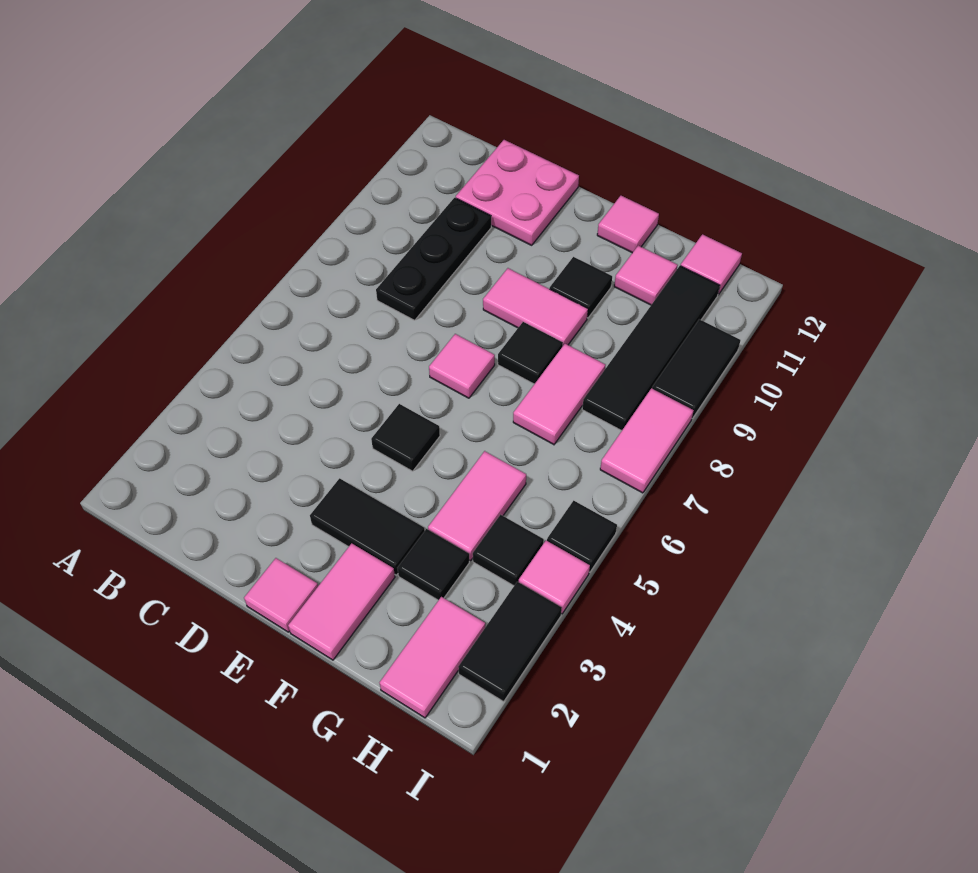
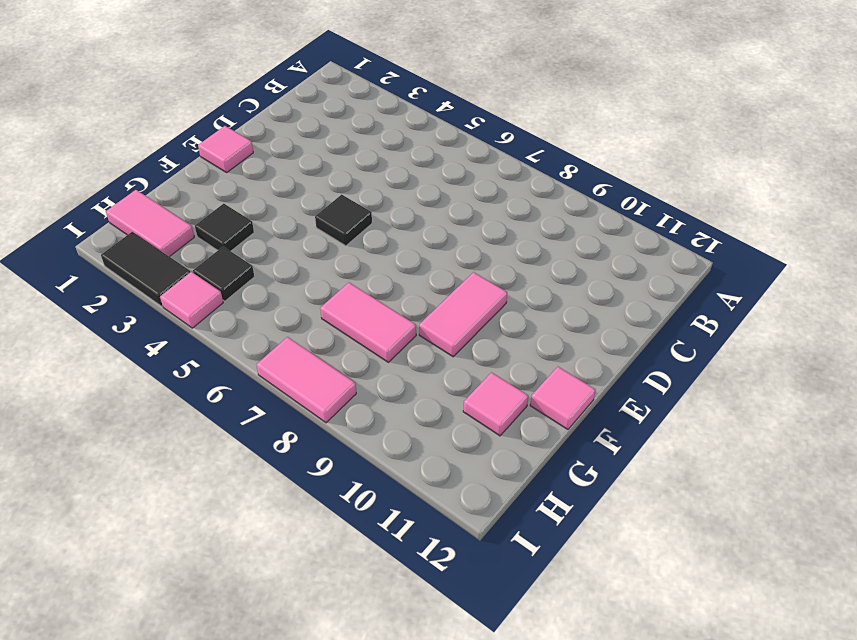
none -> black 1x3 plate [376,198,491,320]
none -> pink 2x2 plate [456,140,579,245]
none -> black 1x2 tile [310,478,425,575]

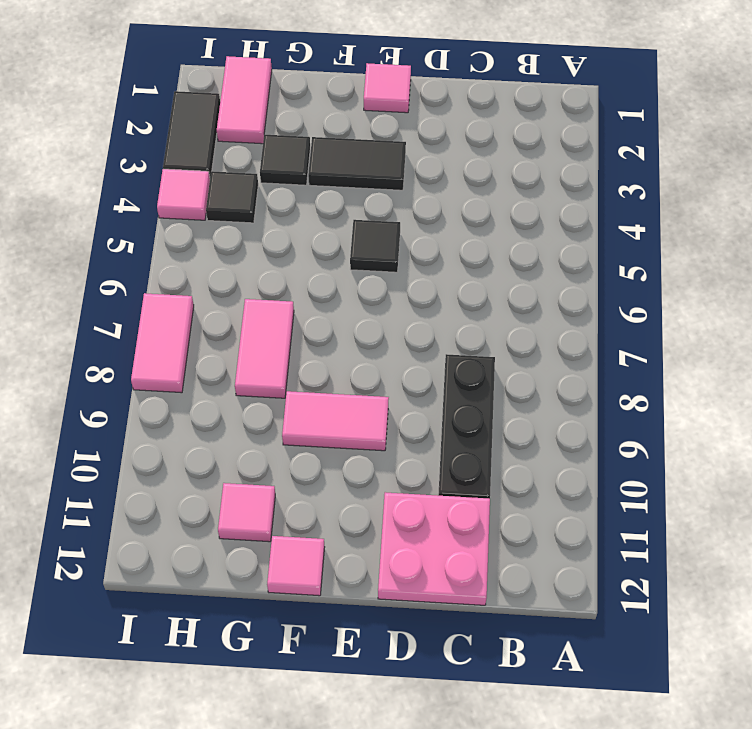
none -> pink 1x1 tile [429,334,495,398]
none -> pink 1x2 tile [288,543,395,660]
none -> black 1x1 tile [498,322,563,384]

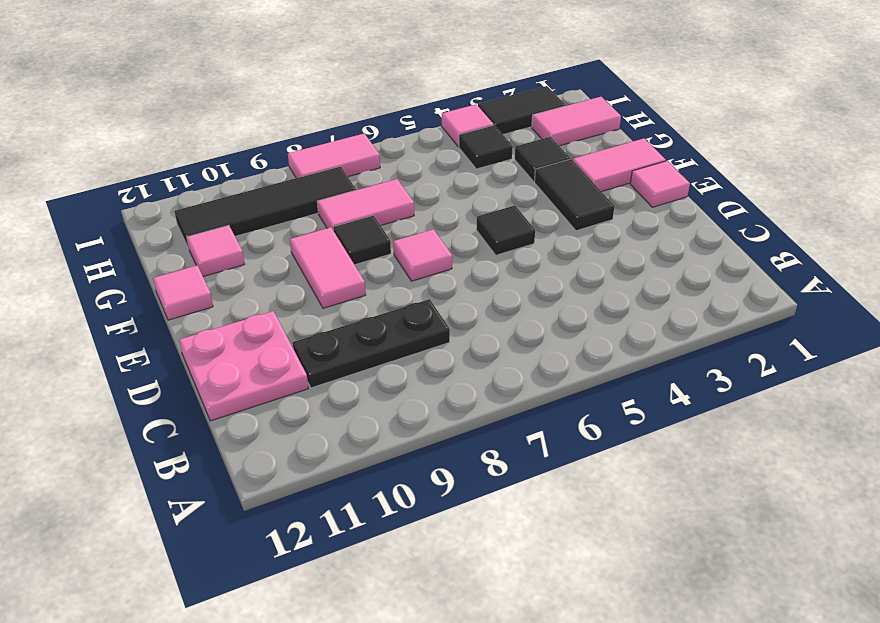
none -> black 1x1 tile [550,257,612,318]
none -> pink 1x2 tile [428,451,526,560]
none -> pink 1x1 tile [681,234,742,295]

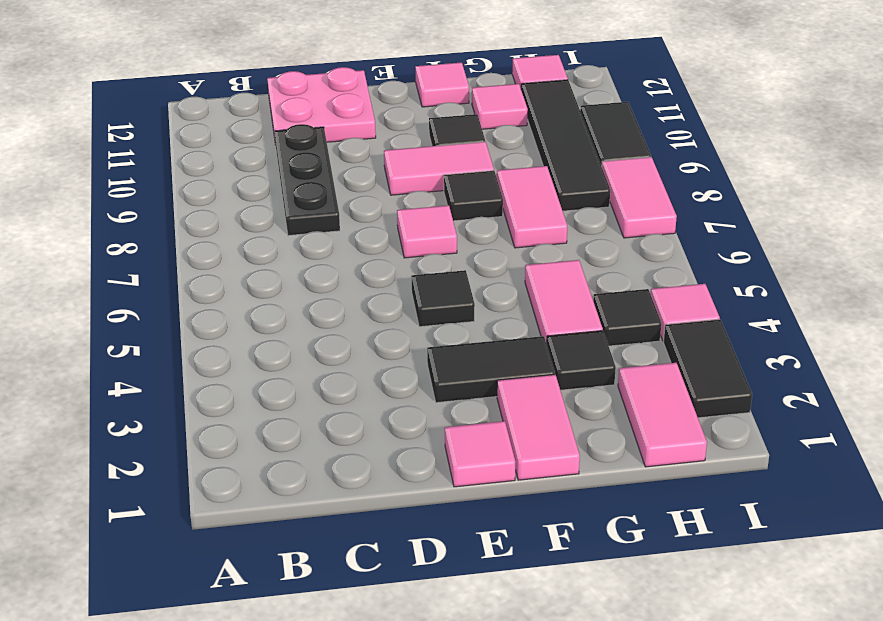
none -> black 1x1 tile [547,501,617,572]

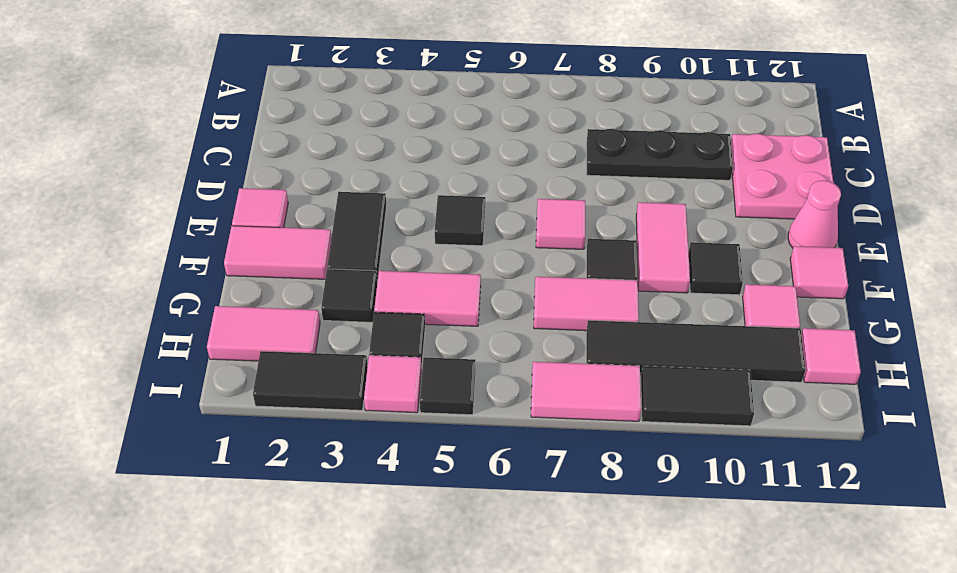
pink 1x1 cone [788,180,841,248] -> none

